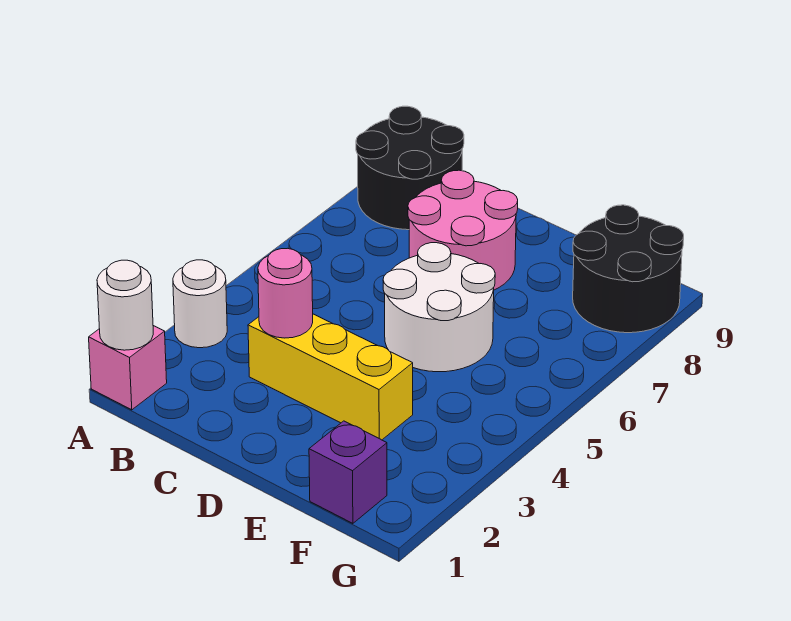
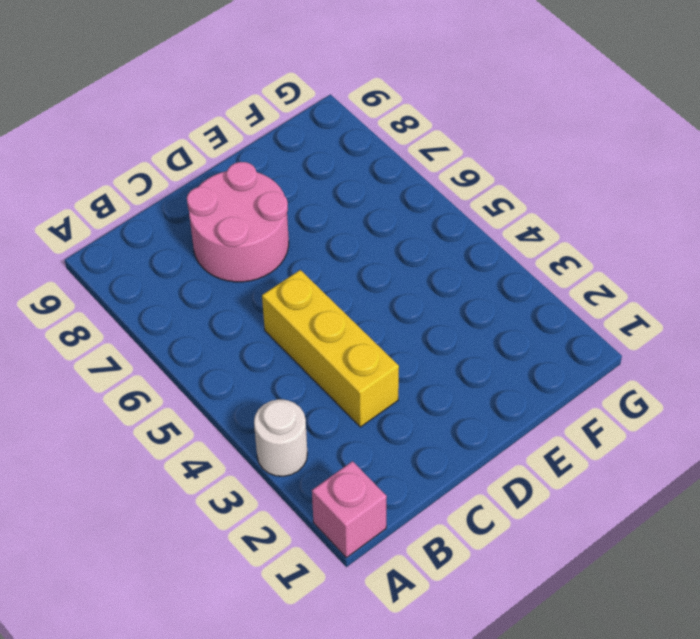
yellow 1x3 brick [262,270,399,427] -> yellow 1x3 brick turned to [248,314,413,440]
none -> black 2x2 round brick [356,106,464,230]
none -> white 2x2 round brick [383,243,495,372]

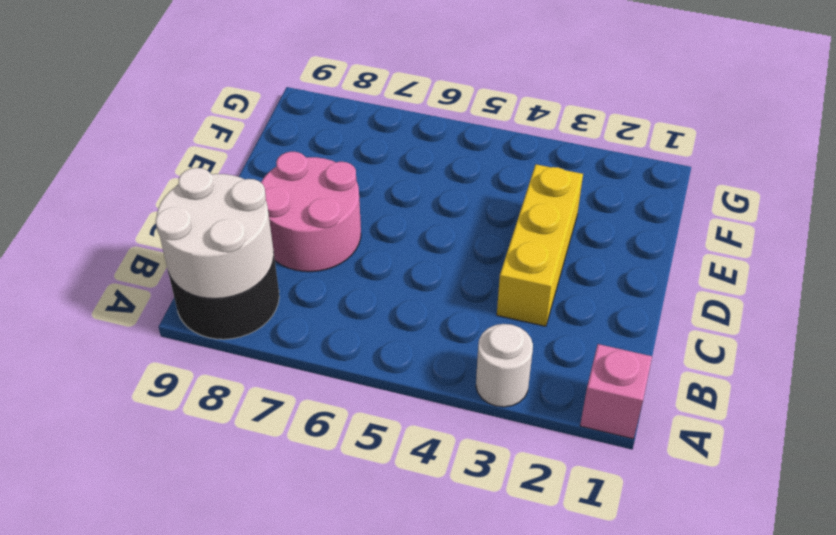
white 2x2 round brick [156,168,274,299] -> white 2x2 round brick moved to [383,243,495,372]
none -> purple 1x1 brick [309,421,387,523]
none -> black 2x2 round brick [573,205,684,333]

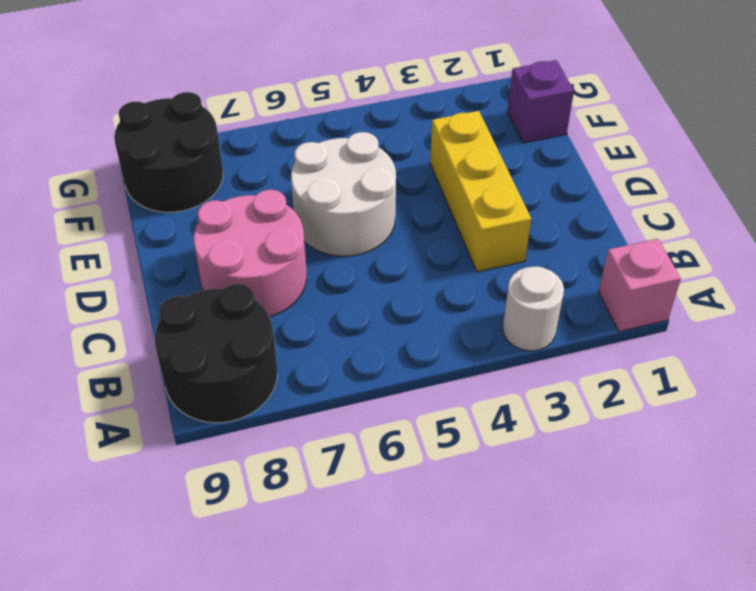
none -> white 1x1 round brick [97,260,153,350]
none -> pink 1x1 round brick [258,248,313,338]

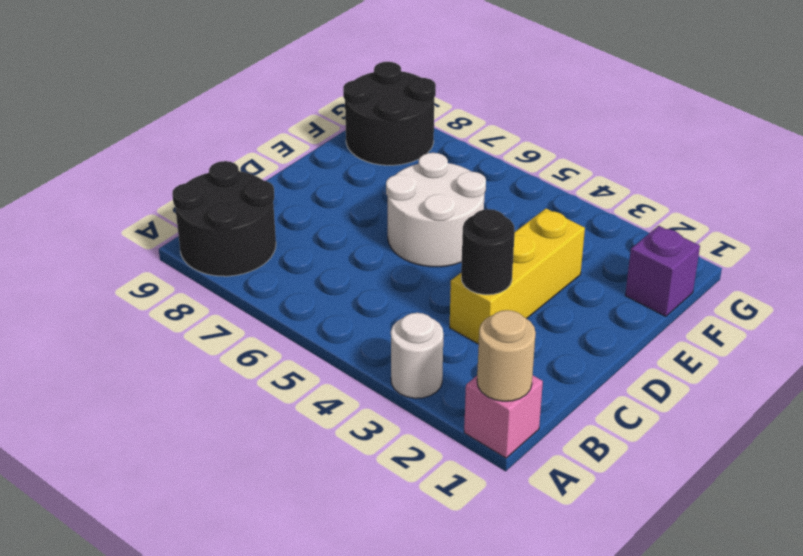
tan 1x1 round brick [477,310,536,401] -> white 1x1 round brick [97,260,153,350]
black 1x1 round brick [461,209,515,295] -> pink 1x1 round brick [258,248,313,338]
none -> pink 2x2 round brick [408,170,518,290]

